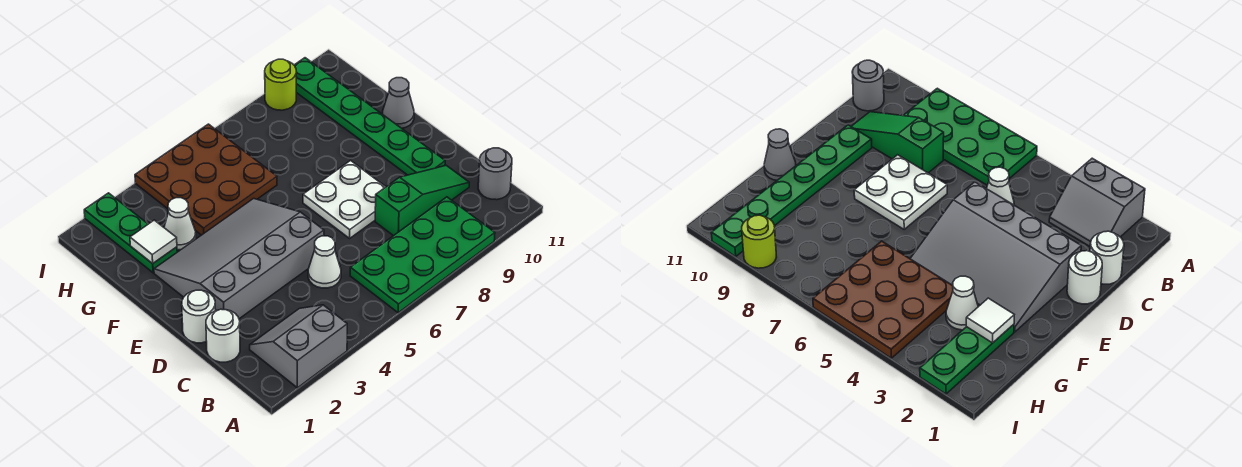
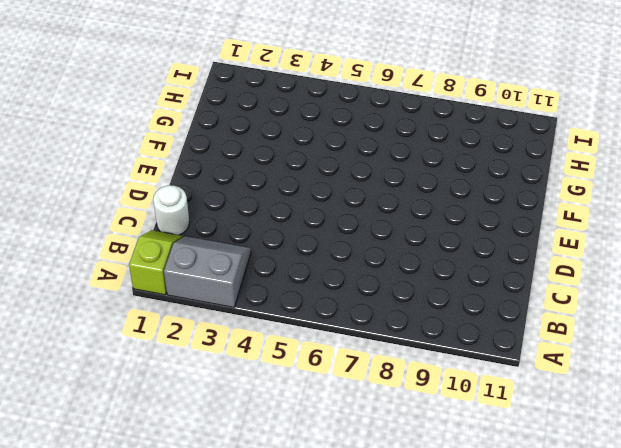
lime 1x2 slope [129,230,184,295] -> none
none -> green 2x4 plate [350,197,495,313]
none -> grey 1x1 round brick [478,148,512,200]
none -> white 1x1 cone [308,236,341,288]

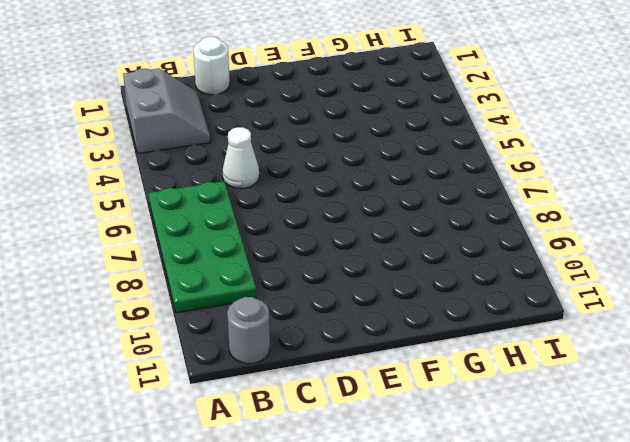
none -> green 1x3 slope [375,165,469,236]
none -> white 1x1 round brick [182,290,216,343]
none -> grey 3x4 slope [154,198,324,319]

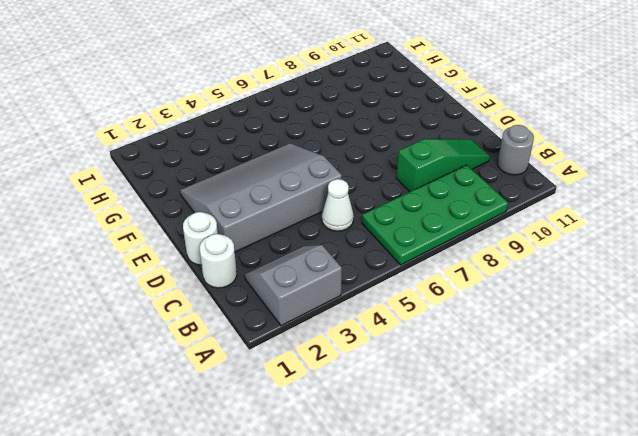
none -> white 2x2 plate [303,161,386,238]
none -> green 1x6 plate [294,58,445,175]
none -> grey 1x1 cone [383,78,414,128]

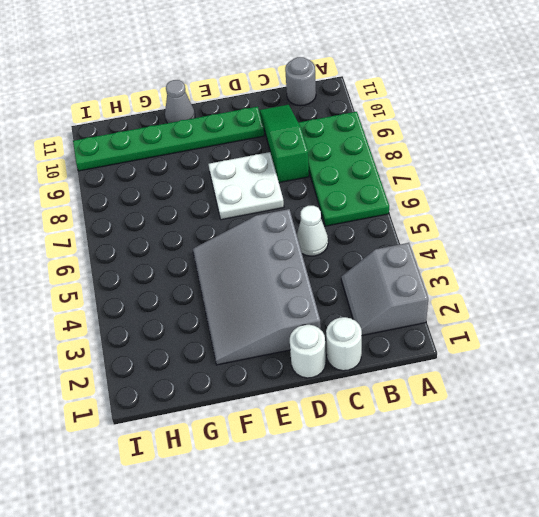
none -> green 1x3 plate [84,193,177,273]
none -> white 1x1 cone [164,198,196,250]
none -> brown 3x3 plate [135,124,277,235]

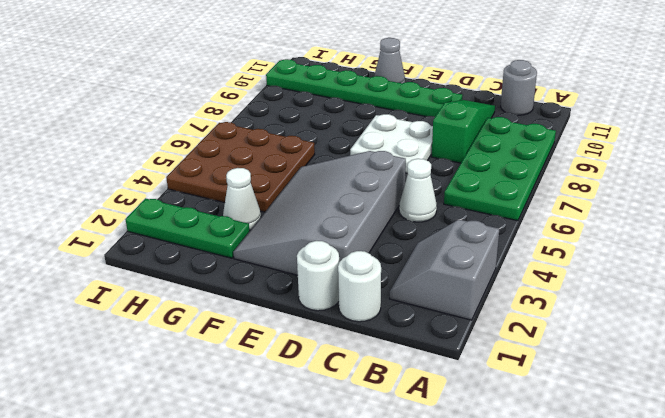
none -> lime 1x1 round brick [265,59,296,110]
none -> white 1x1 tile [130,220,177,264]

